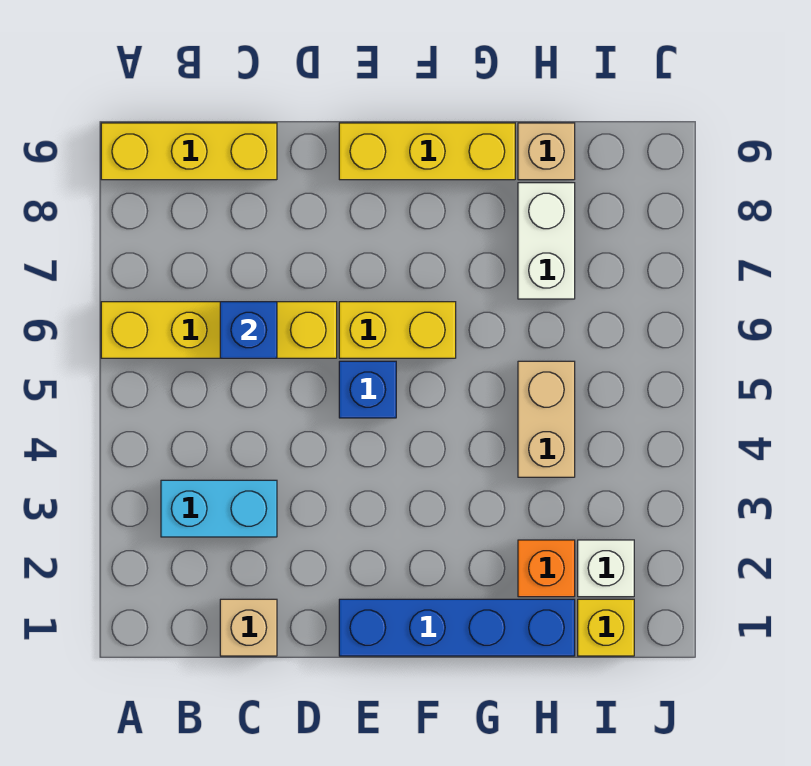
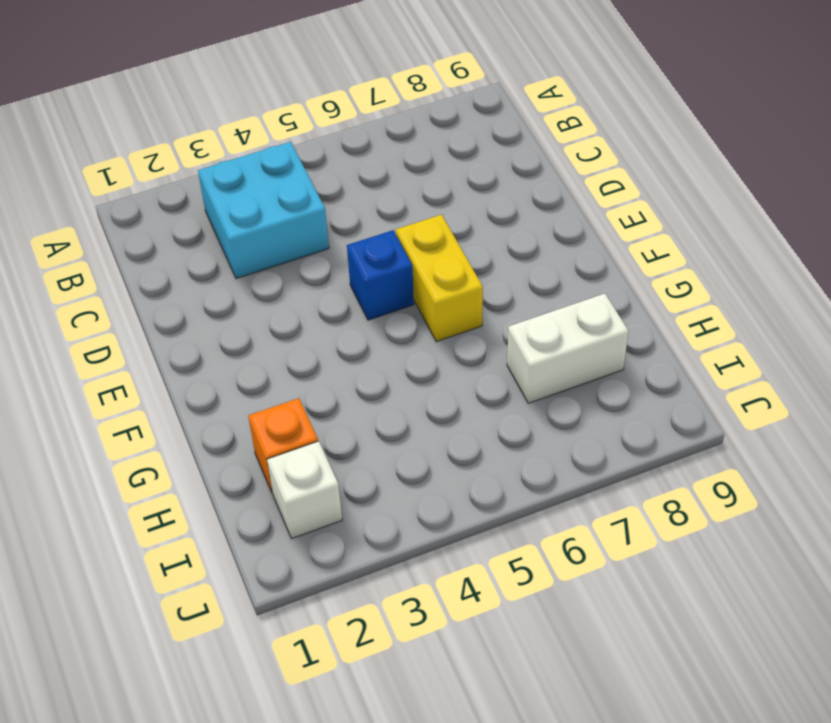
cyan 2x2 brick [198,142,329,279] -> cyan 1x2 brick [161,480,277,537]
none -> yellow 1x4 brick [101,302,337,358]
none -> yellow 1x3 brick [101,123,277,180]
none -> tan 1x1 brick [220,599,277,656]

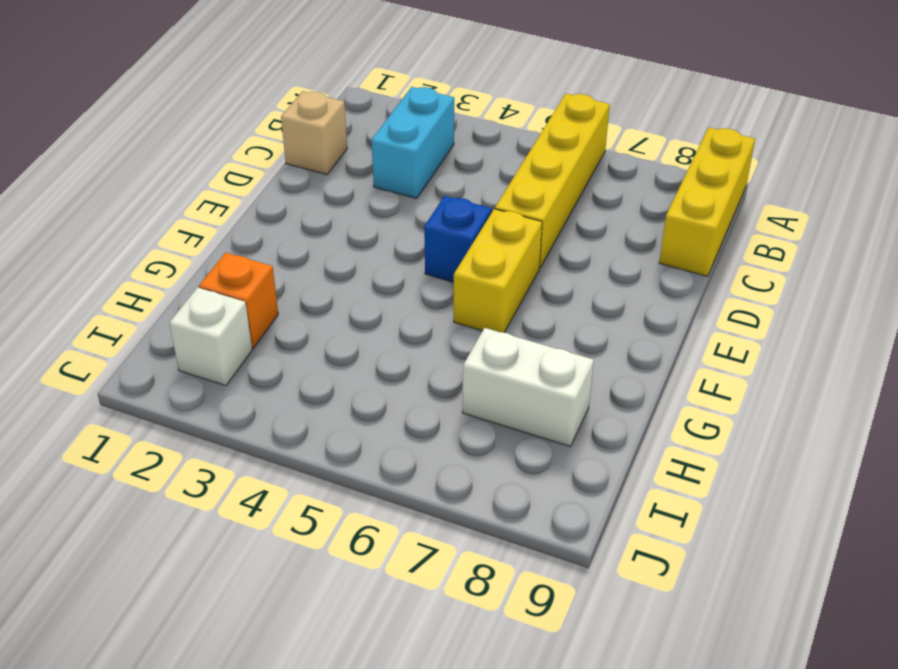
none -> blue 1x4 brick [339,599,575,656]
none -> yellow 1x3 brick [339,123,515,180]
none -> tan 1x2 brick [518,361,575,477]

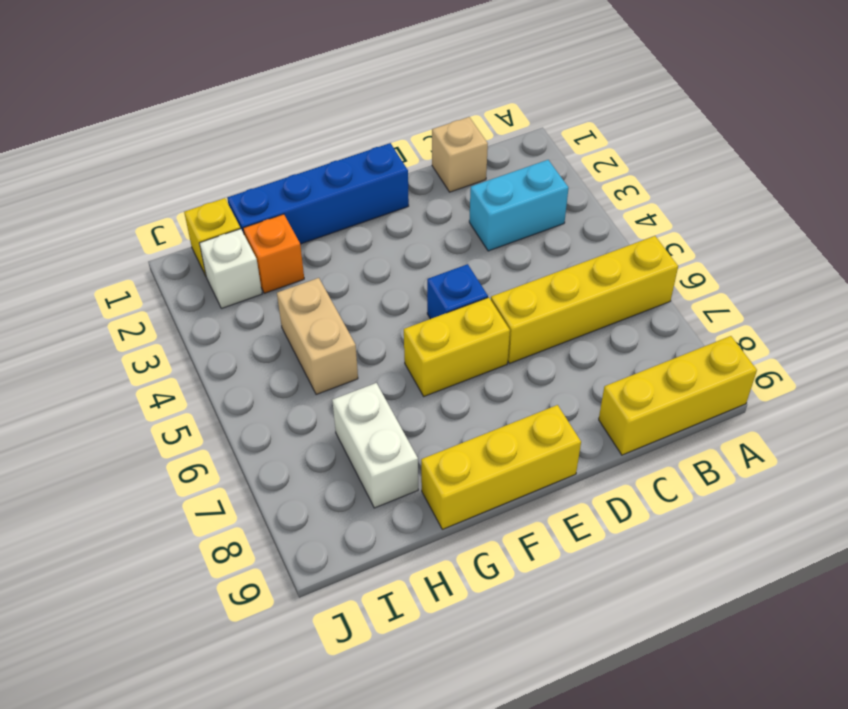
none -> tan 1x1 brick [518,123,575,180]
none -> blue 1x1 brick [220,302,277,358]

